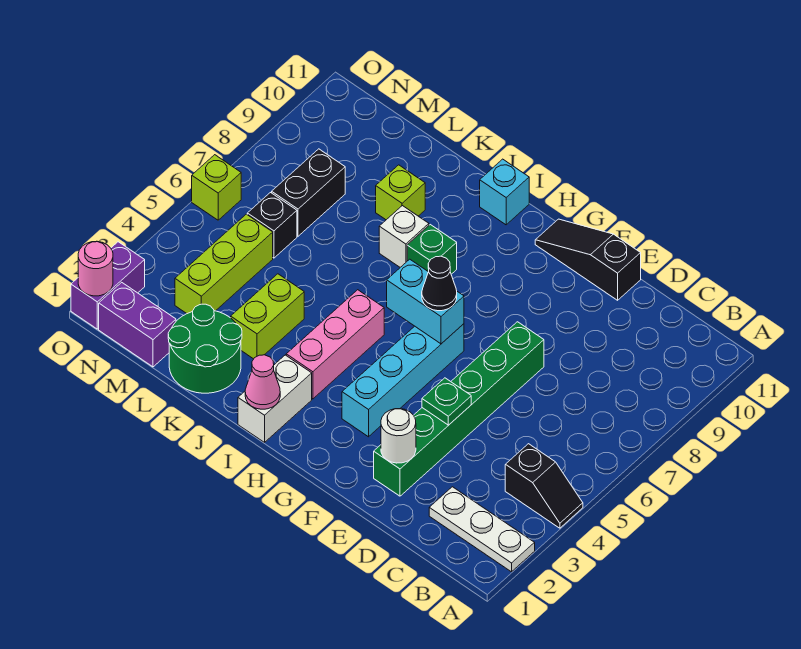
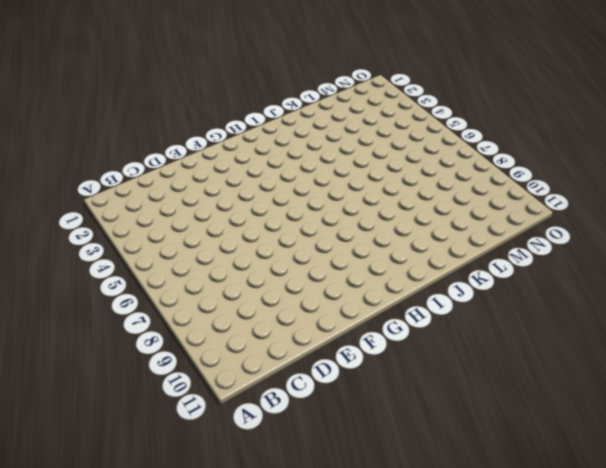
none -> white 1x3 plate [429,487,535,572]
none -> black 1x2 slope [505,444,583,528]
none -> green 1x6 brick [374,322,544,496]

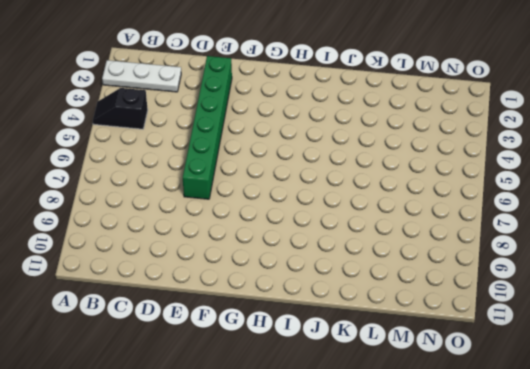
none -> black 1x3 slope [535,219,641,300]
none -> cyan 1x4 brick [342,324,464,437]
none -> white 1x2 brick [238,355,312,442]

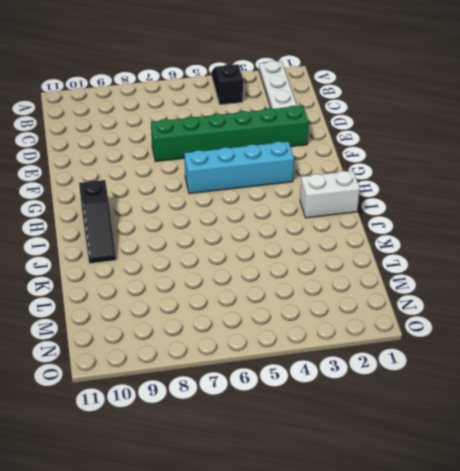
black 1x3 slope [79,180,116,264] -> black 1x3 slope moved to [535,219,641,300]
none -> pink 1x3 brick [286,290,384,399]
none -> green 1x1 brick [407,225,457,274]
none -> cyan 1x1 brick [480,159,529,225]

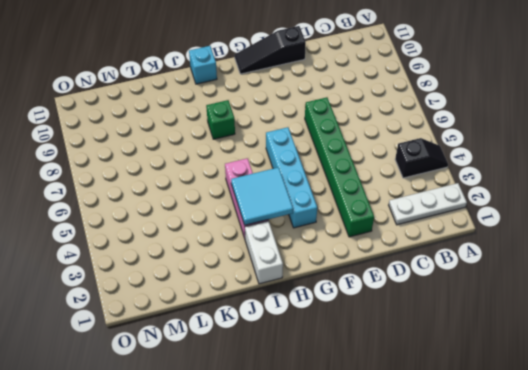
cyan 2x2 tile [231,167,293,225] -> none
none -> white 1x1 brick [379,206,429,267]
none -> green 2x2 round brick [168,304,242,393]
none -> lime 1x2 brick [231,274,304,359]

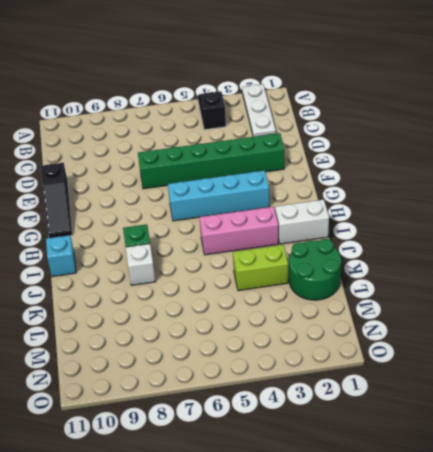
none -> lime 1x1 brick [376,165,425,220]
none -> purple 1x2 brick [99,282,176,367]
none -> lime 1x3 brick [175,214,273,314]

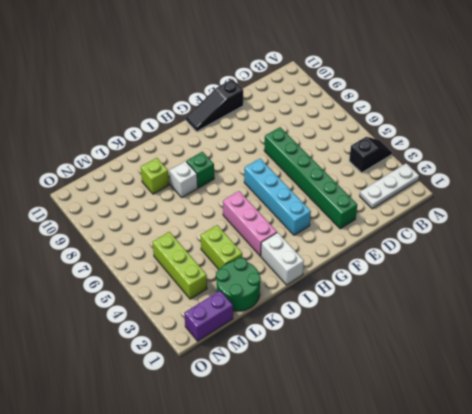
none -> cyan 1x1 brick [480,159,529,225]
none -> black 1x1 brick [247,193,297,258]
none -> black 1x2 brick [272,149,345,236]

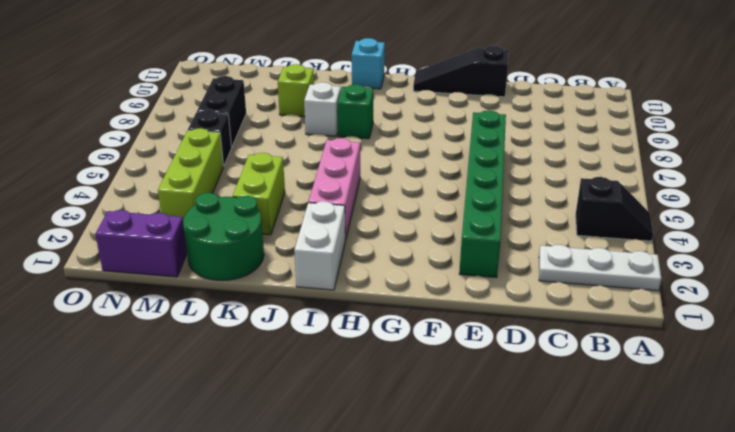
none -> cyan 1x4 brick [342,324,464,437]
none -> purple 1x2 brick [71,242,145,329]
none -> lime 1x1 brick [192,155,241,220]

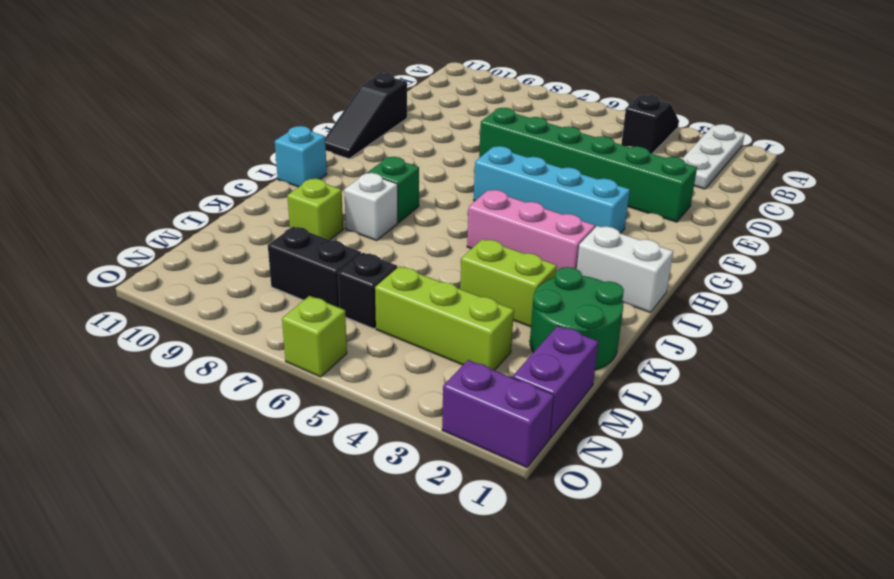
none -> white 1x1 round brick [381,409,416,463]
none -> green 1x1 plate [422,378,471,425]
none -> cyan 1x2 brick [387,259,464,344]

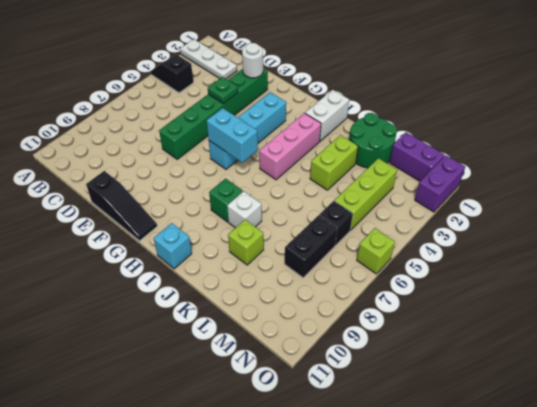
none -> pink 1x1 cone [245,355,280,409]
none -> pink 1x1 round brick [78,241,113,296]
none -> black 1x1 cone [422,256,457,311]

